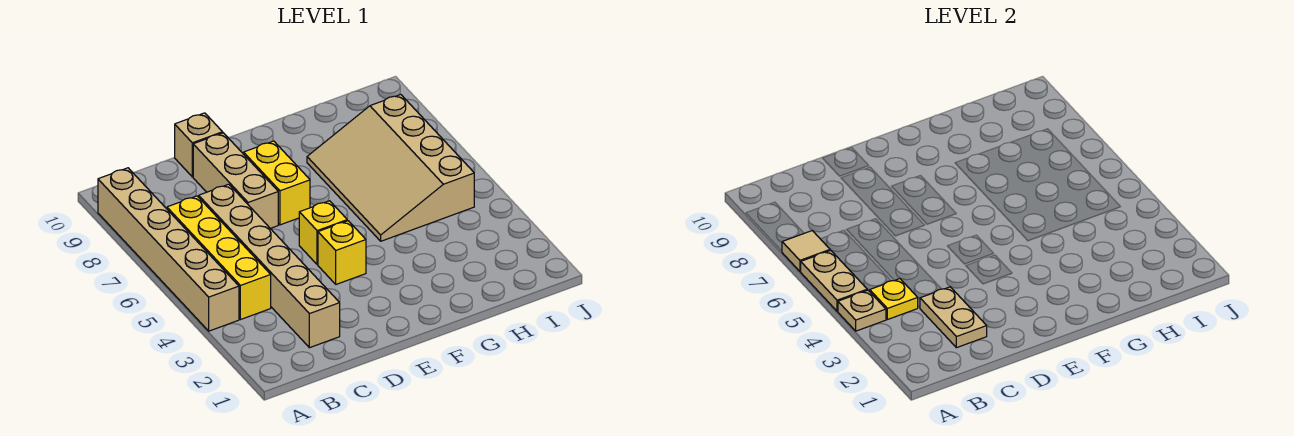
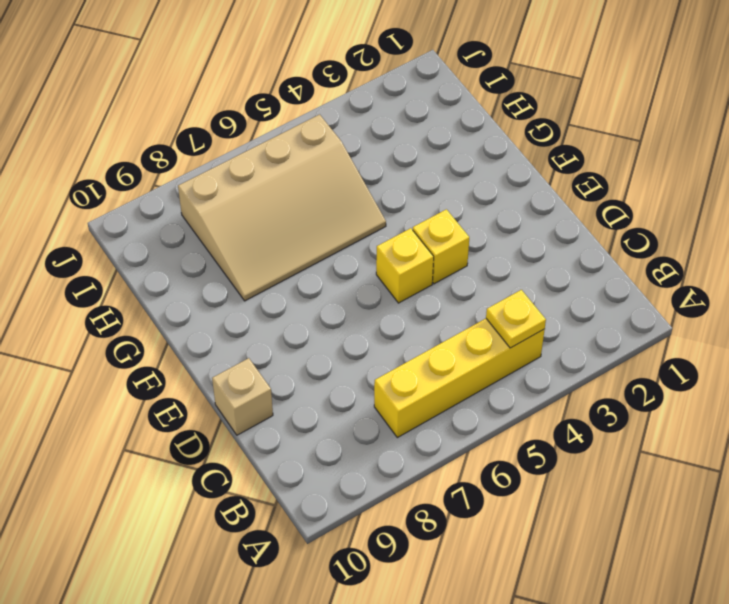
none -> tan 1x6 brick [98,168,239,331]
none -> tan 1x6 brick [199,184,340,348]
none -> tan 1x3 brick [193,133,278,228]

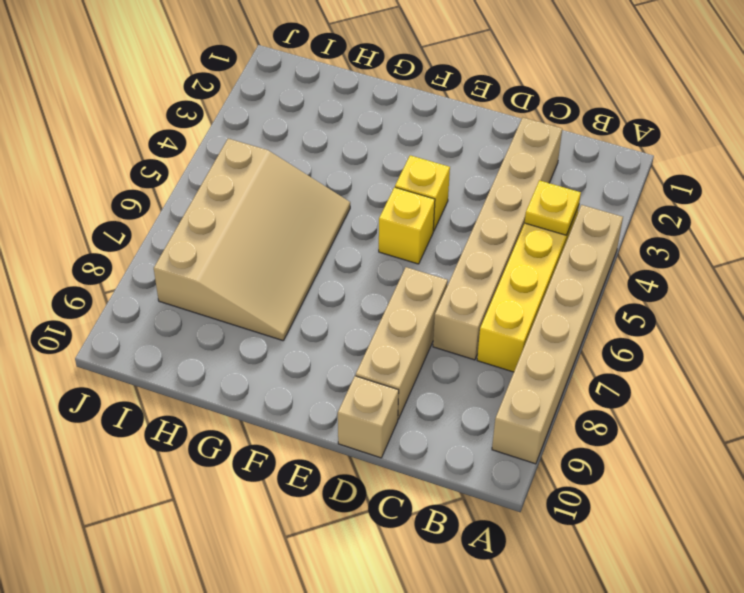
none -> yellow 1x2 brick [244,141,310,225]
none -> tan 1x1 plate [838,290,886,331]
none -> tan 1x2 plate [800,251,867,311]

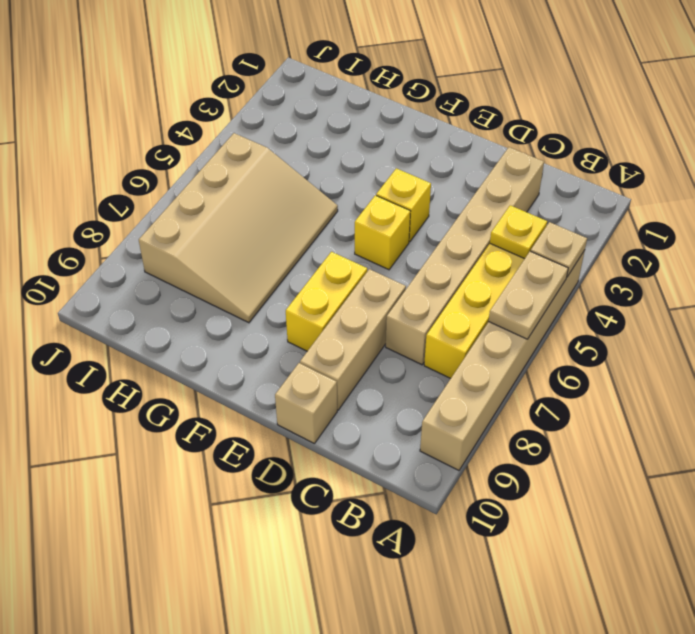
none -> tan 1x1 tile [782,231,830,271]
none -> tan 1x2 plate [920,287,987,348]

